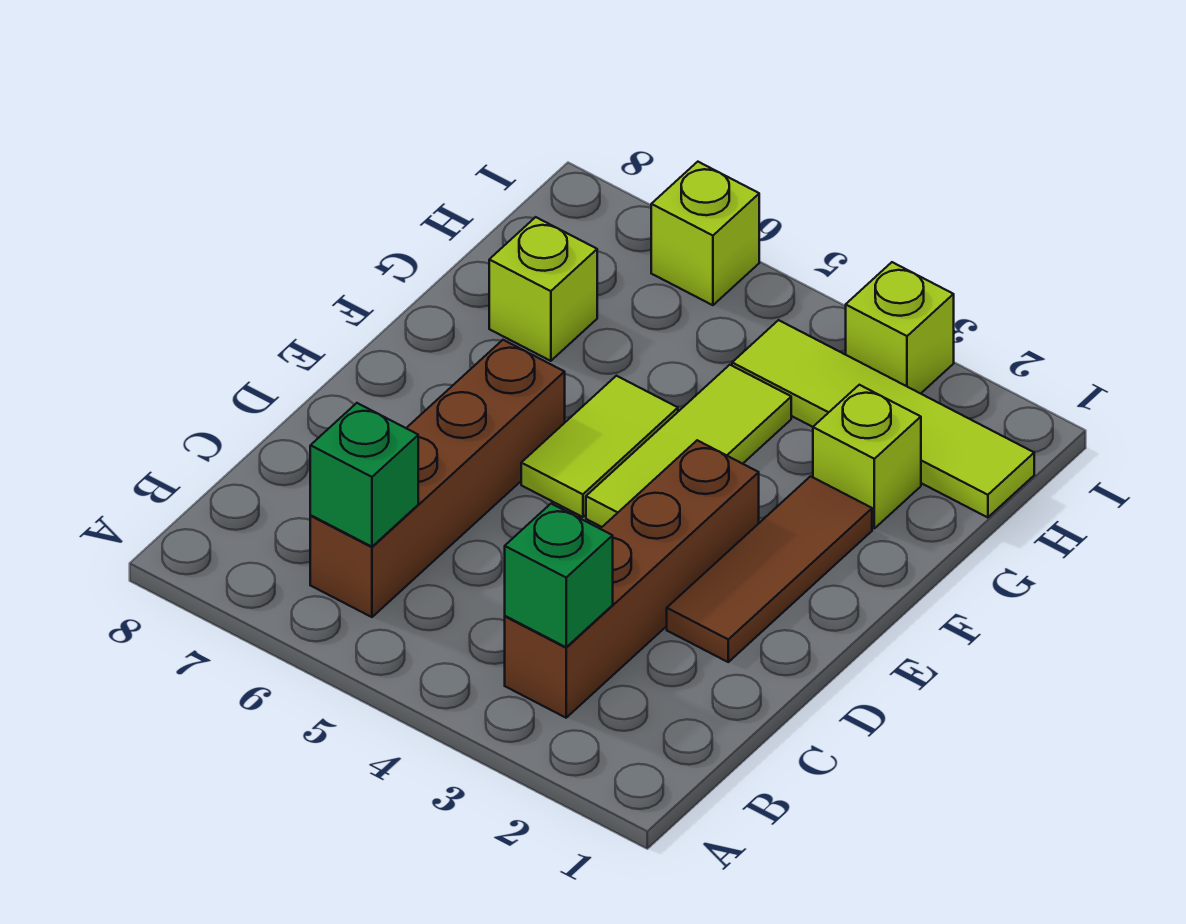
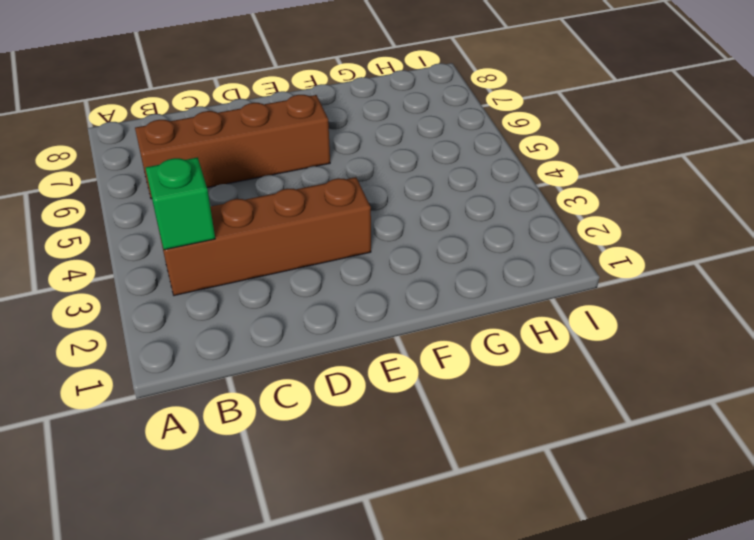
none -> brown 1x3 tile [667,476,872,662]
none -> lime 1x3 tile [586,365,791,527]
none -> lime 1x2 tile [521,376,678,517]

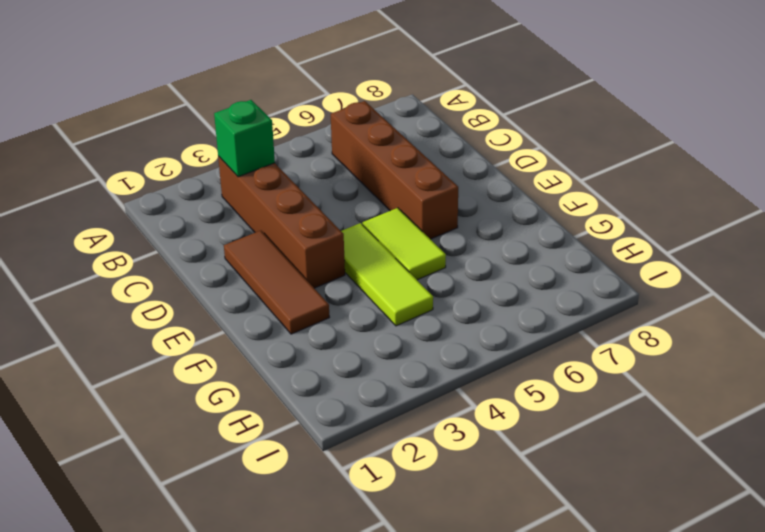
none -> lime 1x1 brick [813,385,921,528]
none -> lime 1x1 brick [489,217,597,361]
none -> lime 1x4 tile [732,320,1034,518]

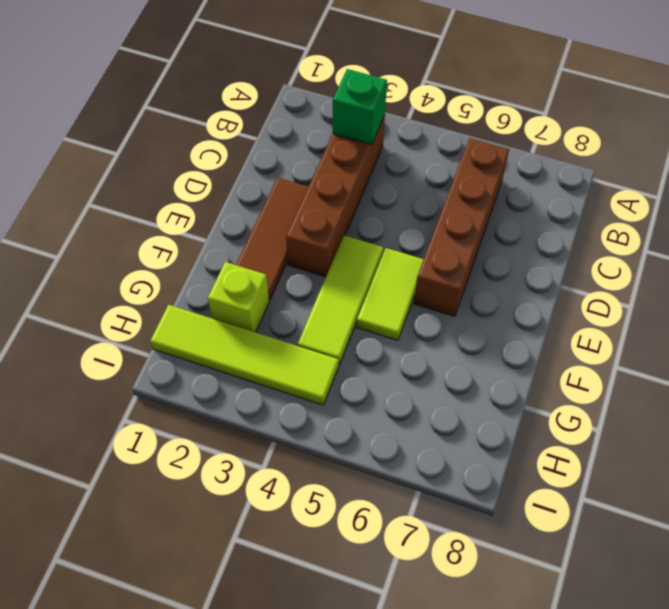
none -> lime 1x1 brick [489,217,597,361]
none -> lime 1x1 brick [846,262,954,394]
none -> lime 1x1 brick [651,162,759,305]

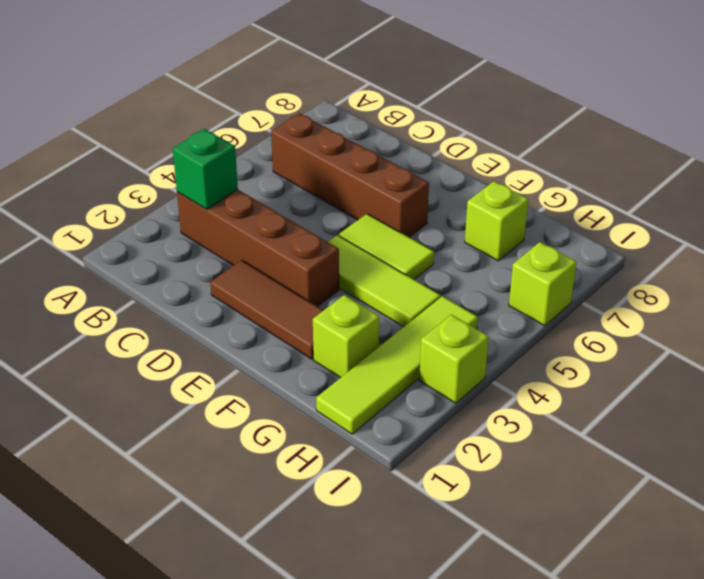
none -> green 1x1 brick [310,403,418,547]

